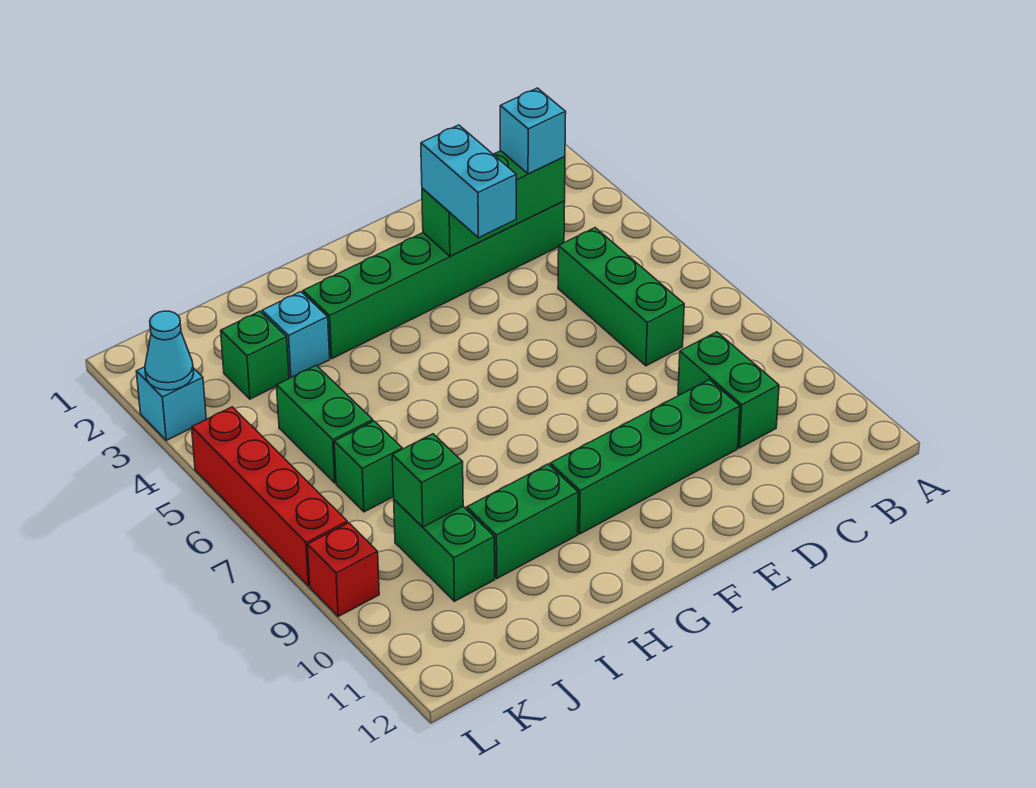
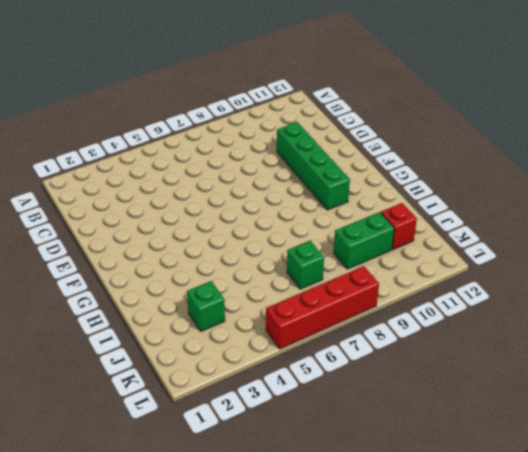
red 1x1 brick [381,203,417,250] -> red 1x1 brick moved to [307,523,379,616]
none -> green 1x6 brick [303,201,565,359]
none -> green 1x3 brick [558,228,684,366]
none -> green 1x2 brick [678,332,779,448]

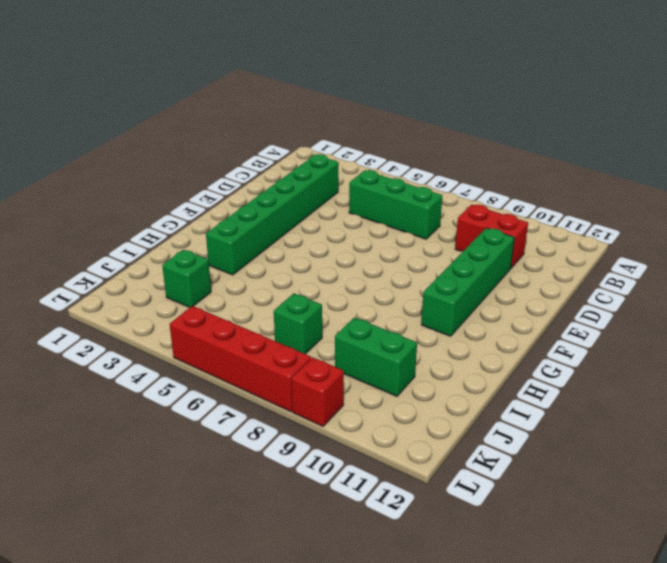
red 1x2 brick [455,205,528,268] -> green 1x2 brick [678,332,779,448]
none -> green 1x2 brick [467,464,578,578]
none -> cyan 1x1 brick [262,292,330,378]
none -> green 1x2 brick [277,365,373,483]

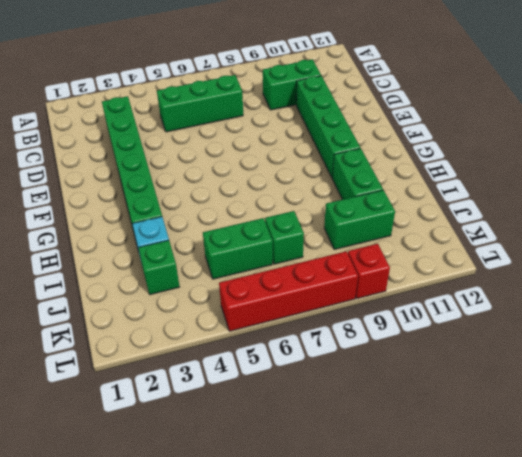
none -> cyan 1x1 brick [136,367,206,440]
none -> green 1x3 brick [422,151,565,256]
none -> green 1x1 brick [392,434,463,527]

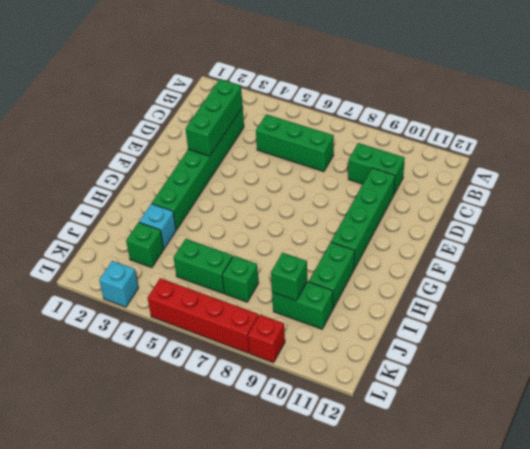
none -> cyan 1x1 cone [145,311,194,390]
none -> cyan 1x1 brick [500,88,566,174]
none -> cyan 1x2 brick [421,125,516,238]

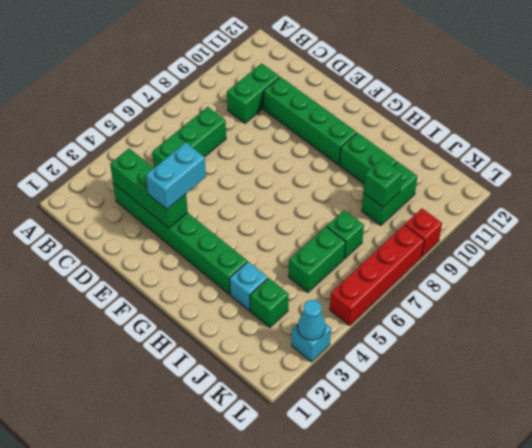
none -> cyan 1x1 brick [500,88,566,174]

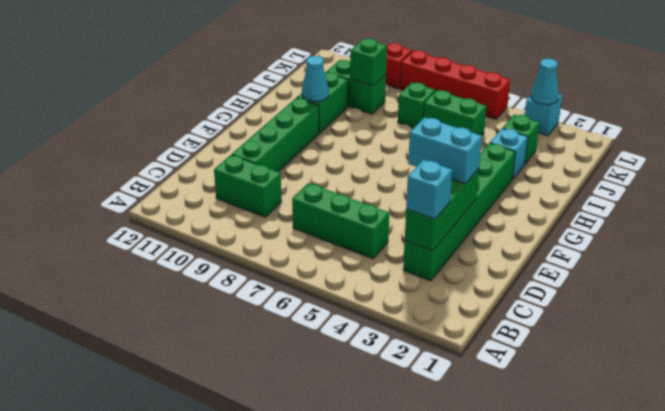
cyan 1x1 cone [302,56,329,102] -> none

